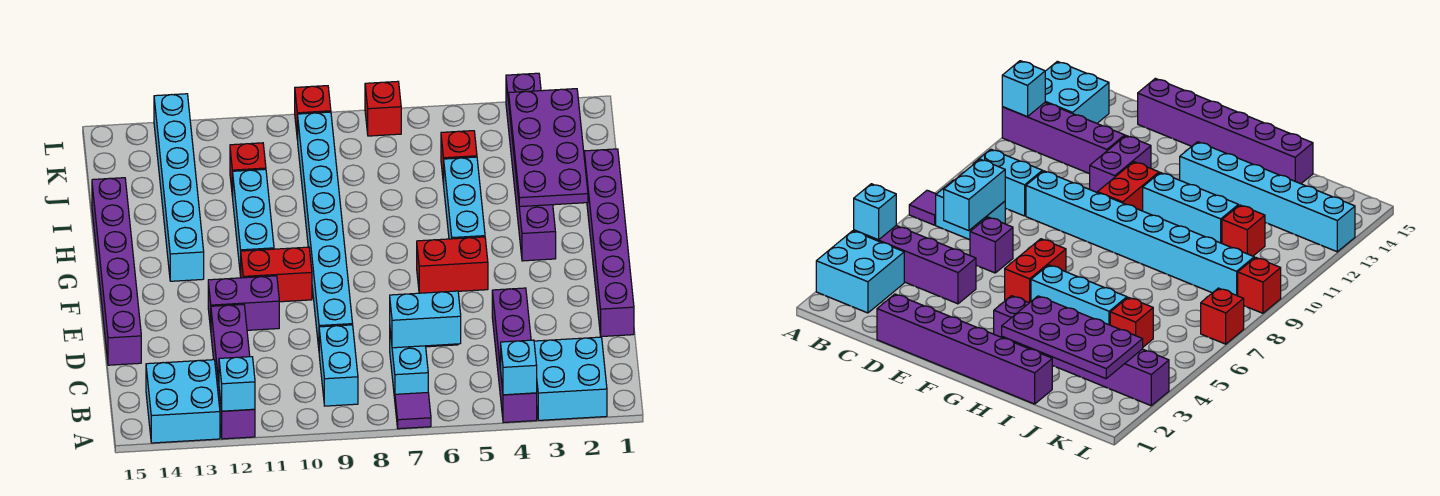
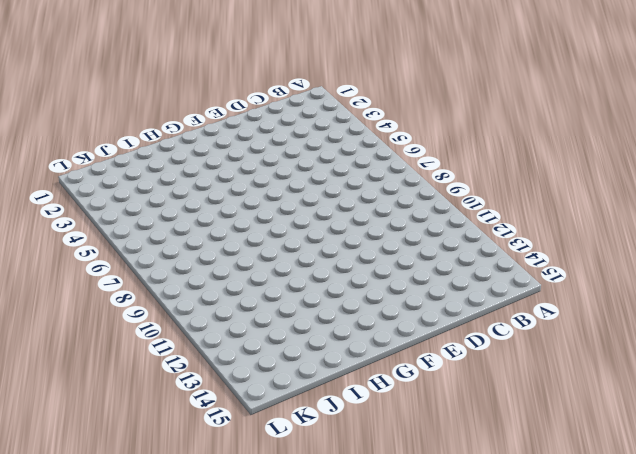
none -> cyan 2x2 brick [534,337,607,420]
none -> purple 1x4 brick [492,288,537,423]
none -> purple 1x1 tile [395,393,431,429]

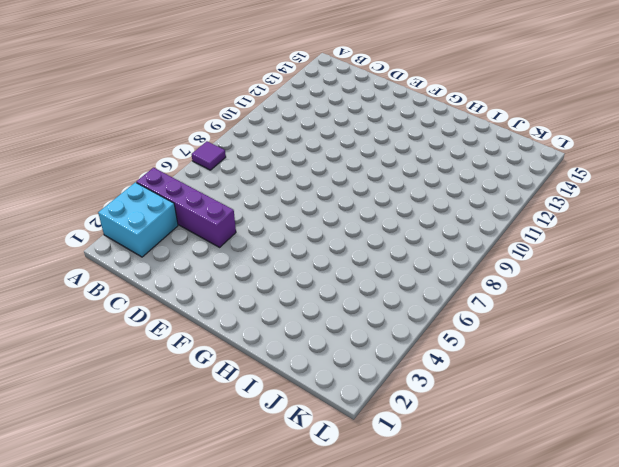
none -> purple 1x4 brick [211,304,255,439]
none -> cyan 2x2 brick [146,360,220,443]
none -> cyan 1x2 brick [390,332,428,399]

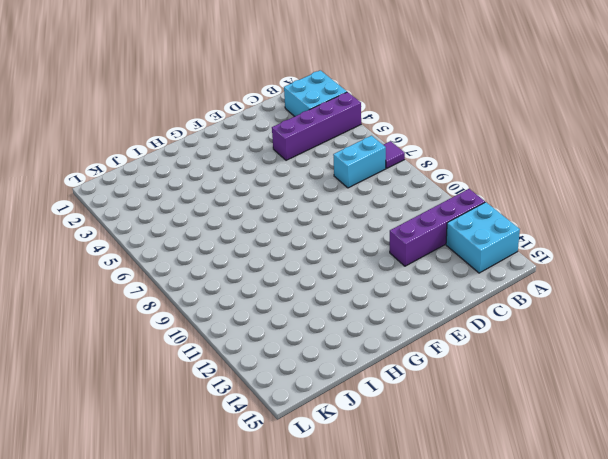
none -> cyan 1x2 brick [319,325,358,406]
none -> purple 1x6 brick [584,149,634,337]
none -> purple 1x1 brick [970,217,1013,273]

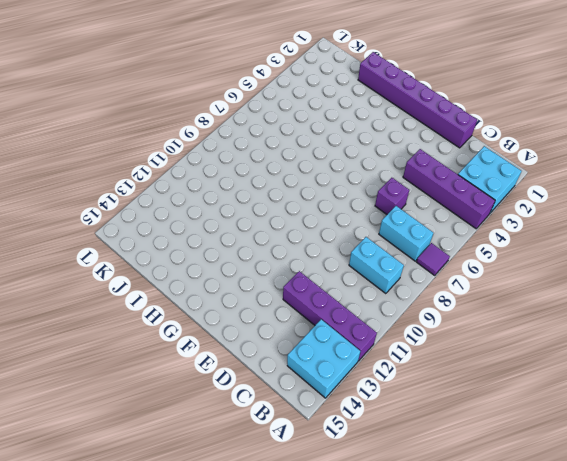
none -> cyan 1x8 brick [298,112,353,348]
none -> purple 1x6 brick [92,178,141,365]
none -> purple 1x2 brick [208,276,279,330]

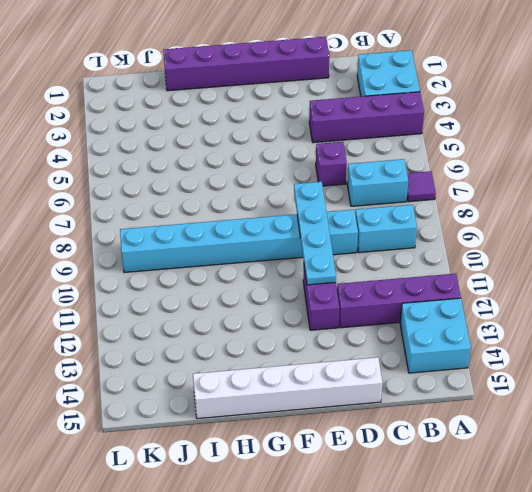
white 1x6 brick [193,357,382,419] -> purple 1x6 brick [92,178,141,365]
cyan 1x4 plate [294,182,336,285] -> none
none -> red 1x2 brick [417,237,488,293]
none -> red 1x2 brick [241,247,312,302]
none -> purple 1x6 brick [506,73,556,261]

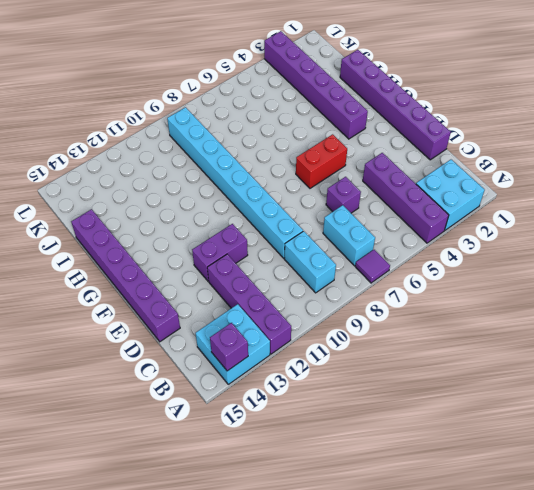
purple 1x1 brick [210,323,248,371] -> none
none -> red 1x2 brick [241,247,312,302]
none -> cyan 1x3 brick [444,157,485,239]
none -> cyan 1x3 brick [233,169,274,276]

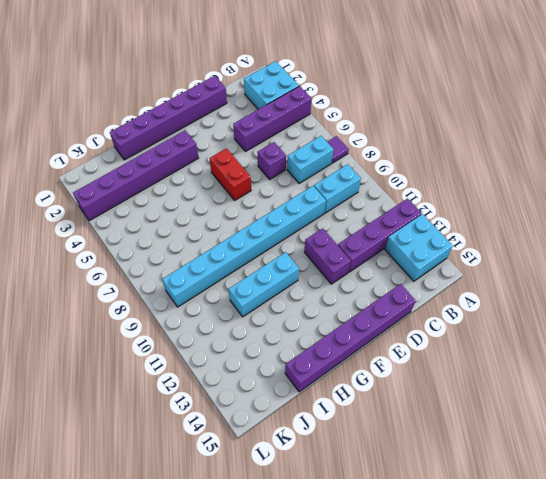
none -> red 1x2 brick [241,247,312,302]
none -> cyan 1x3 brick [444,157,485,239]
none -> cyan 1x6 brick [154,94,204,281]

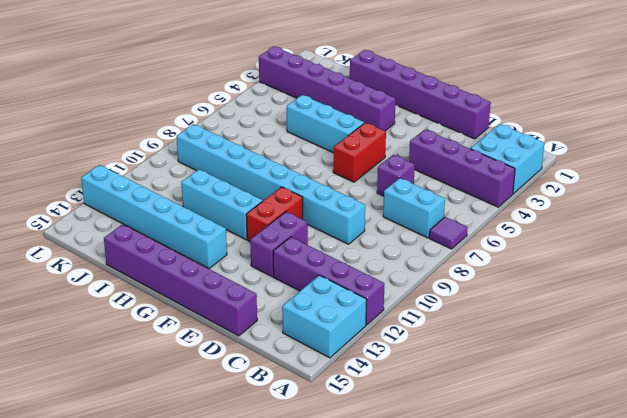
none -> cyan 1x2 brick [319,325,358,406]
none -> red 1x1 brick [441,131,477,185]
none -> red 1x1 brick [230,143,266,197]

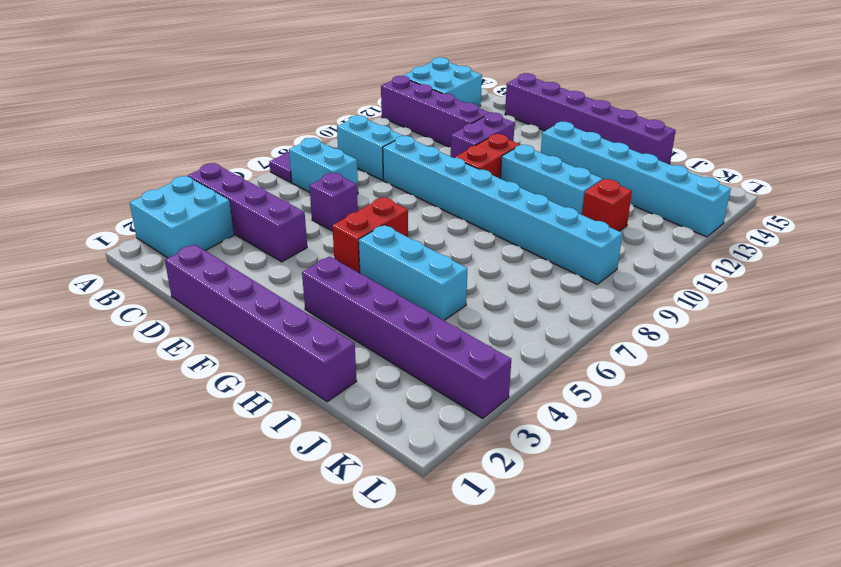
none -> red 1x1 brick [441,131,477,185]
none -> red 1x1 brick [365,81,401,136]
none -> red 1x1 brick [295,86,331,140]

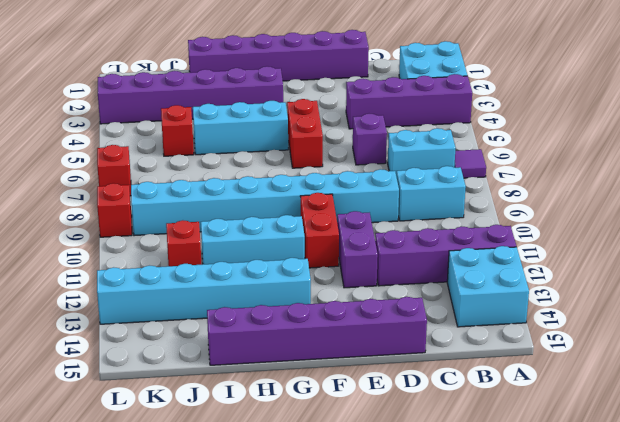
none -> cyan 1x1 brick [501,340,537,395]
none -> cyan 1x1 brick [219,357,255,411]
none -> cyan 1x2 brick [390,291,461,348]

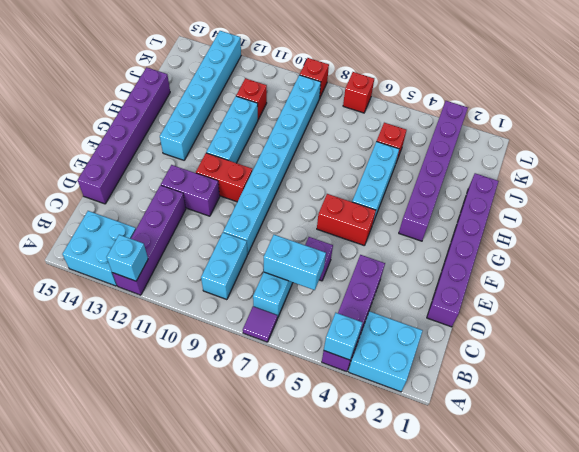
none -> purple 2x4 plate [509,89,588,207]

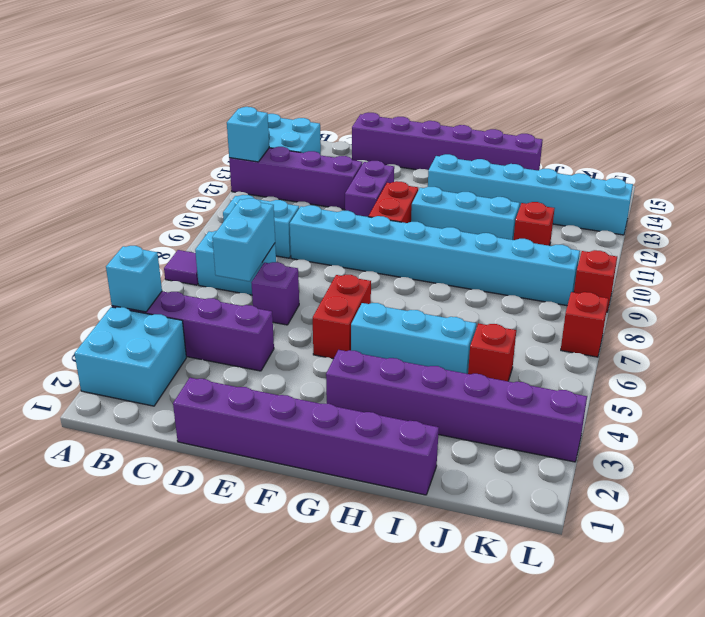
none -> purple 2x4 plate [509,89,588,207]

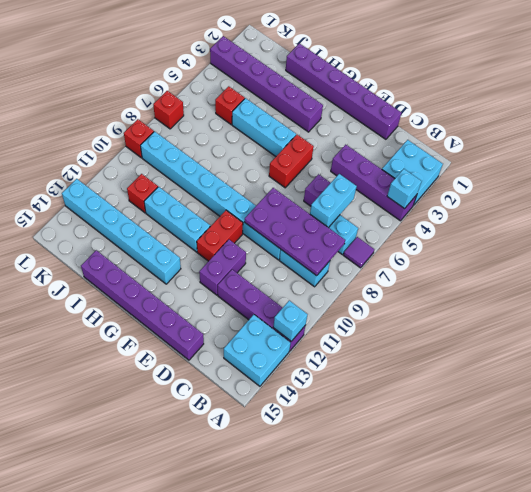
purple 2x4 plate [245,188,345,276] -> purple 2x4 plate moved to [509,89,588,207]

